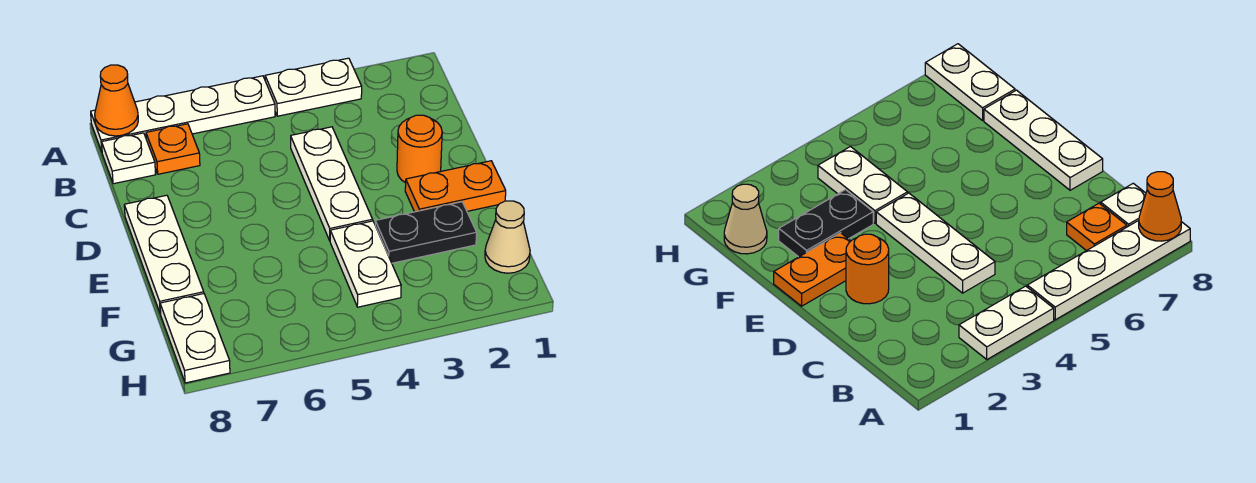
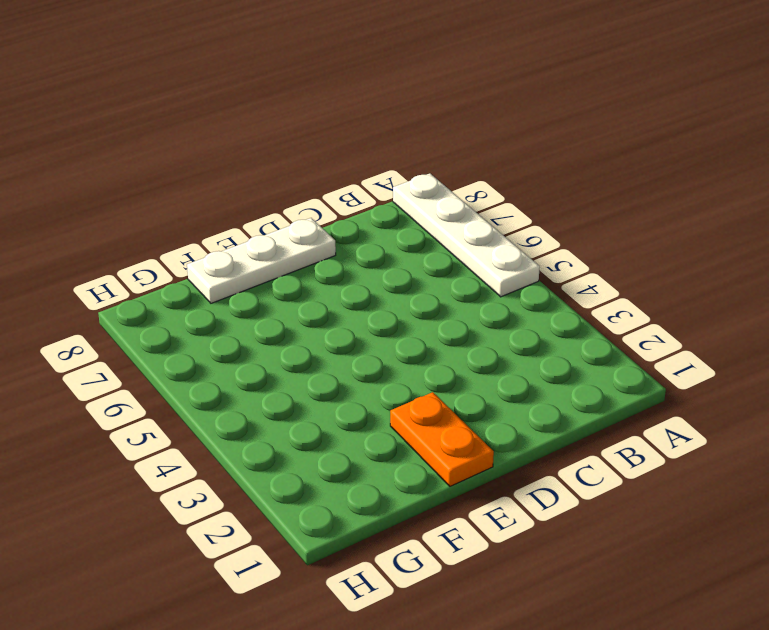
none -> white 1x2 plate [265,58,362,116]
none -> orange 1x1 plate [146,124,200,174]
none -> white 1x1 plate [102,133,156,184]

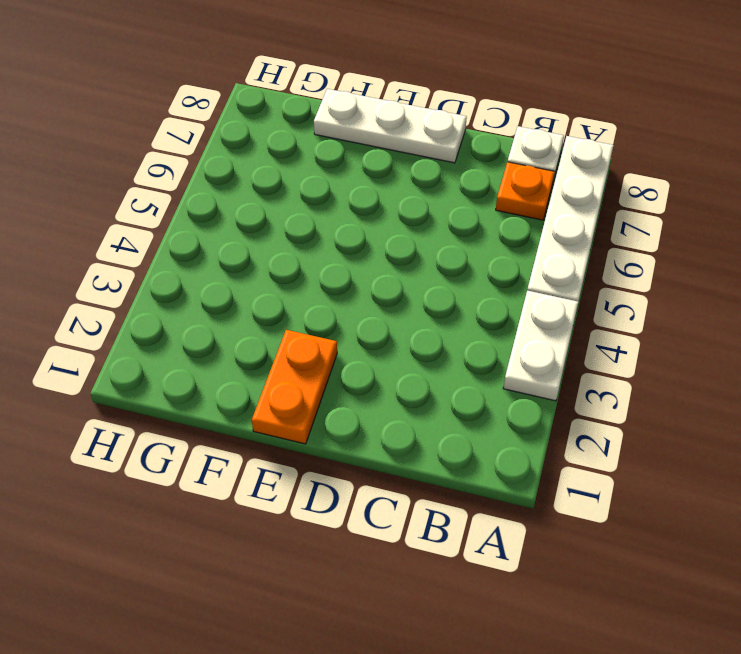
none -> white 1x3 plate [291,127,373,240]
none -> orange 1x1 round brick [397,115,442,183]
none -> black 1x2 plate [375,202,477,263]

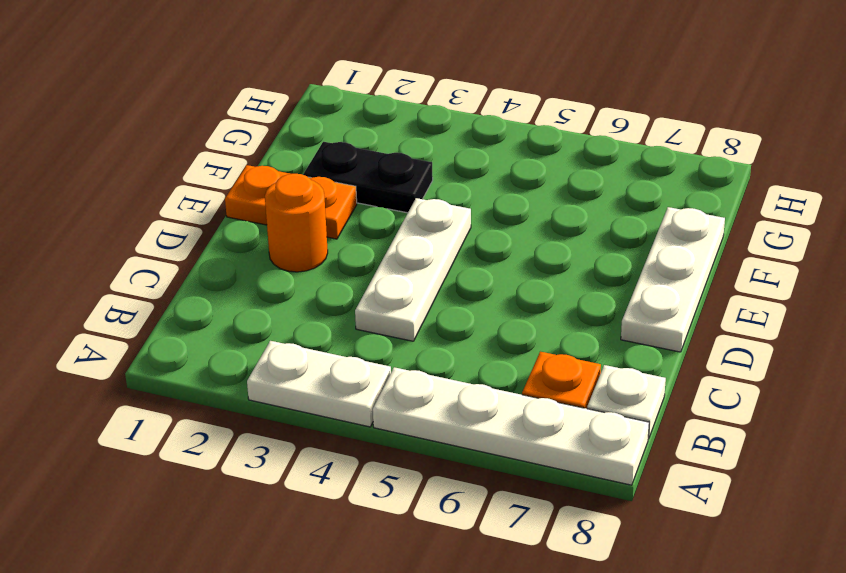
none -> white 1x2 plate [330,221,401,307]
none -> tan 1x1 cone [485,201,530,273]
none -> white 1x2 plate [160,294,230,383]

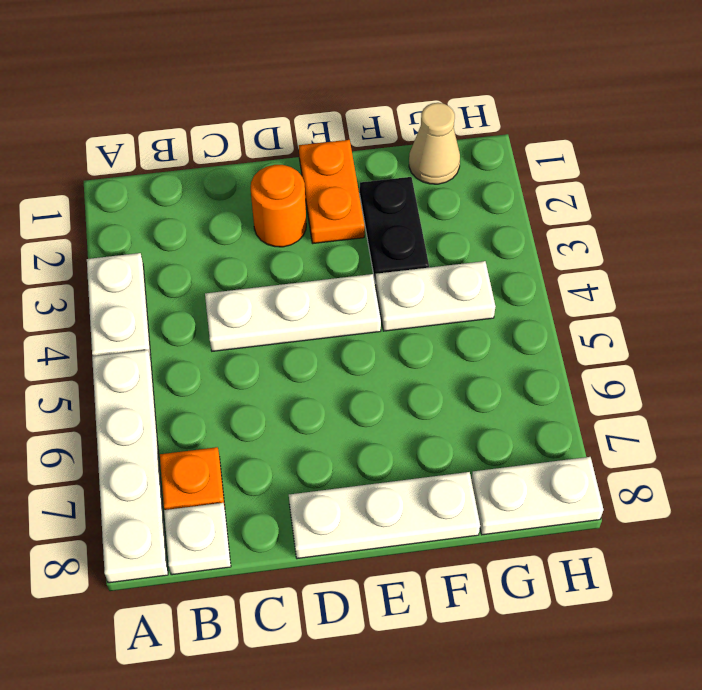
none -> orange 1x1 cone [95,65,138,136]

